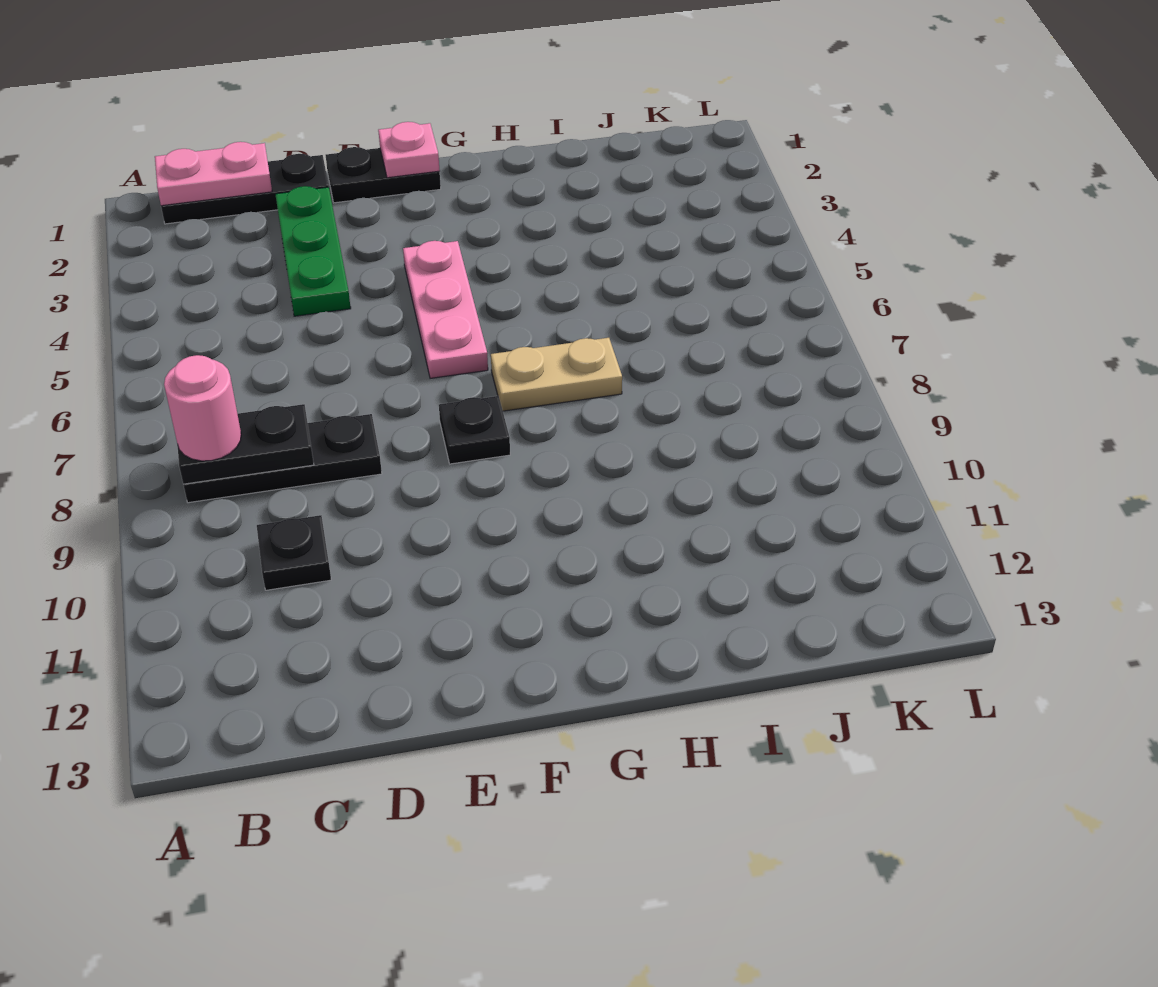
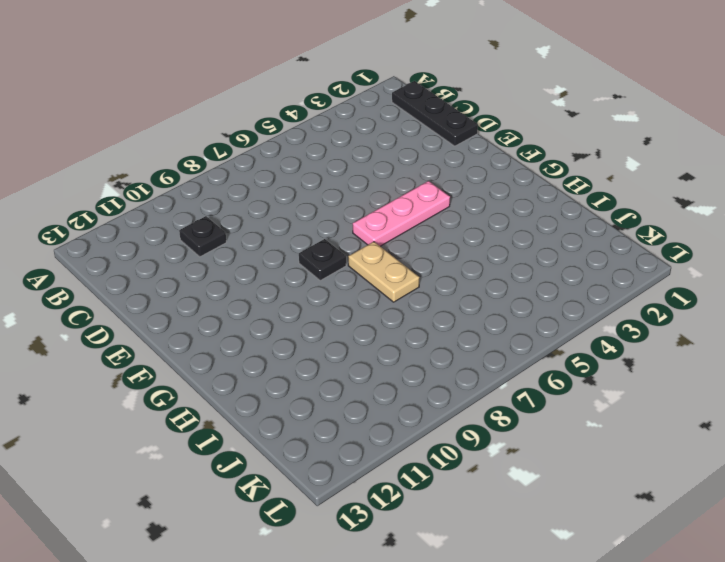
none -> black 1x3 plate [183,414,382,503]
none -> green 1x3 plate [275,186,351,316]
none -> black 1x2 plate [326,147,441,203]

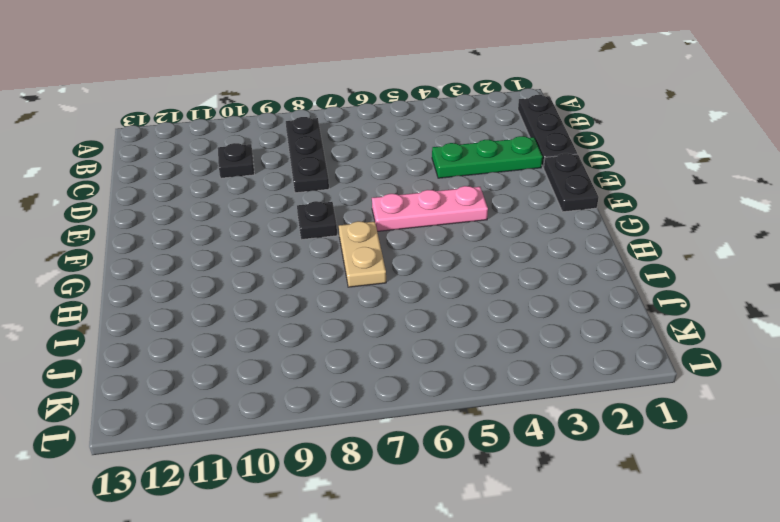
none -> pink 1x2 plate [155,142,272,206]
none -> black 1x2 plate [177,404,314,484]
none -> pink 1x1 plate [378,122,440,178]

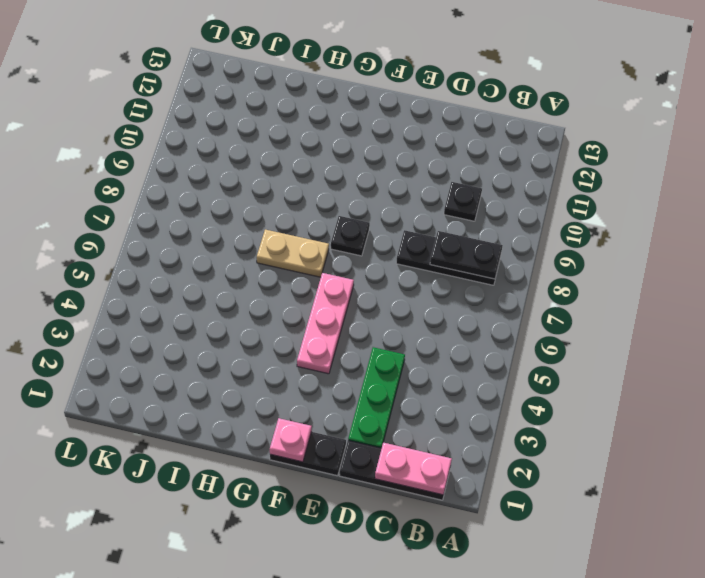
none -> pink 1x1 round brick [164,355,241,461]

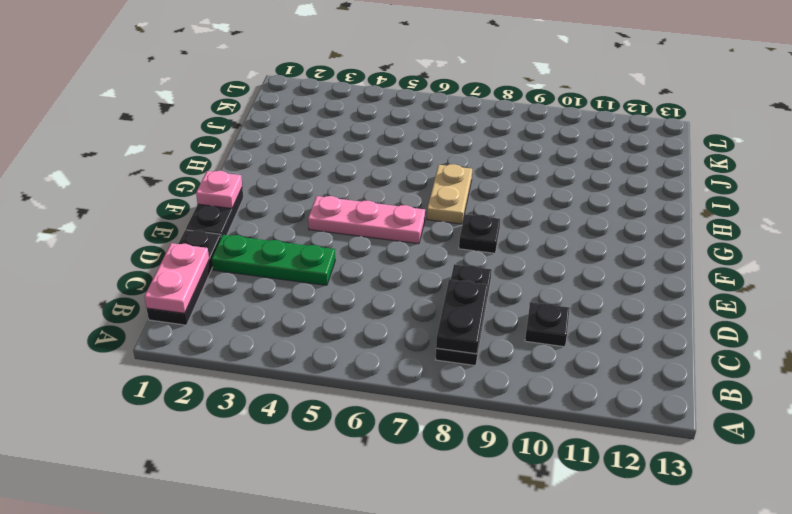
none -> pink 1x1 round brick [164,355,241,461]

